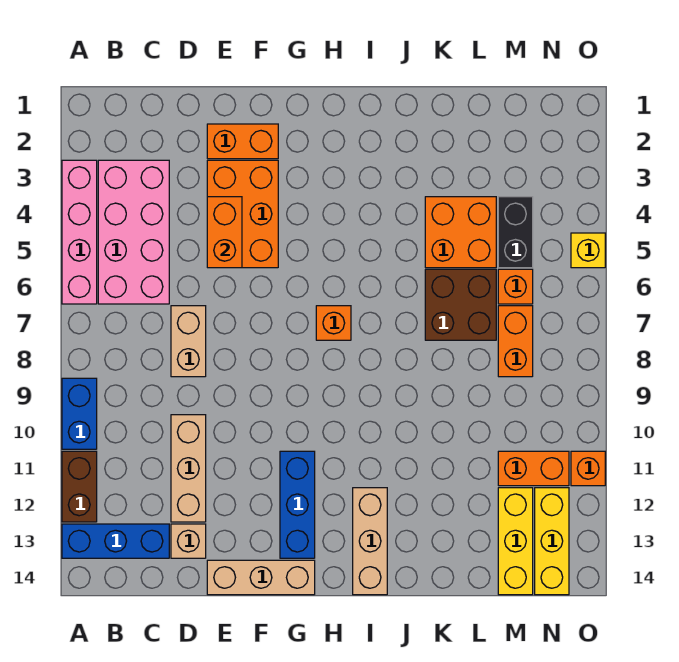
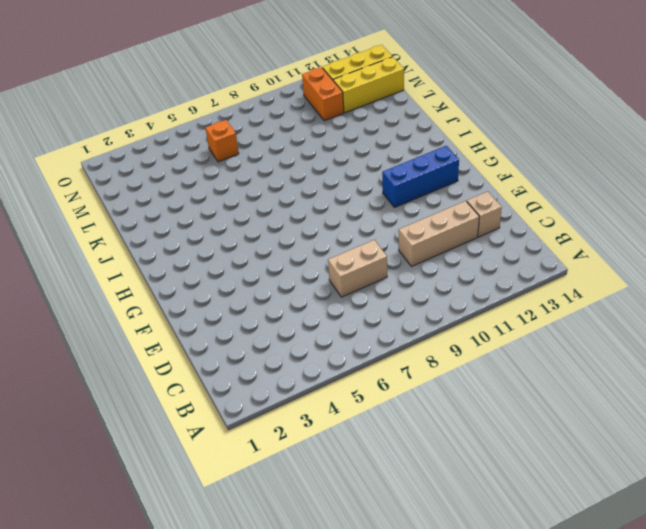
none -> pink 1x4 brick [62,160,97,304]
none -> blue 1x2 brick [62,378,97,449]
none -> brown 1x2 brick [62,451,97,522]

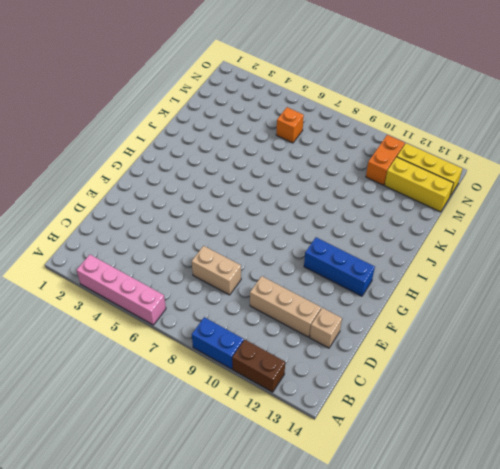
none -> blue 1x3 brick [62,524,169,558]
none -> pink 2x4 brick [98,160,169,304]
none -> orange 1x2 brick [207,124,278,159]

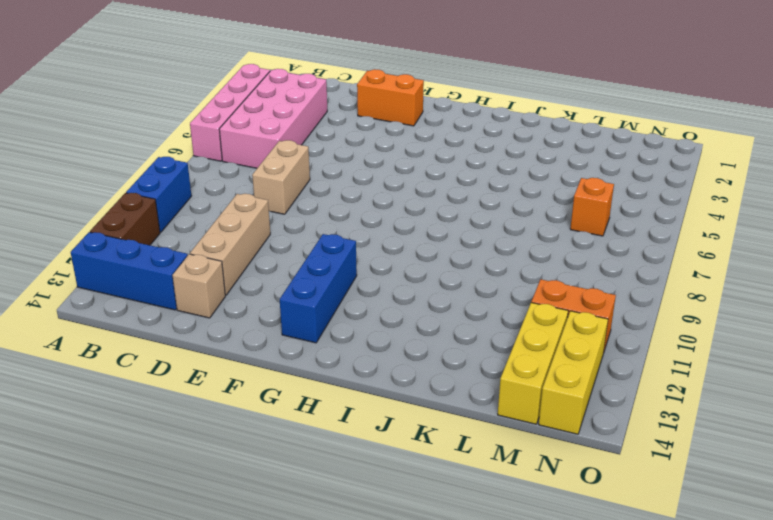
none -> orange 2x3 brick [207,160,278,268]
none -> tan 1x3 brick [207,560,315,595]
none -> orange 1x1 brick [316,306,351,340]

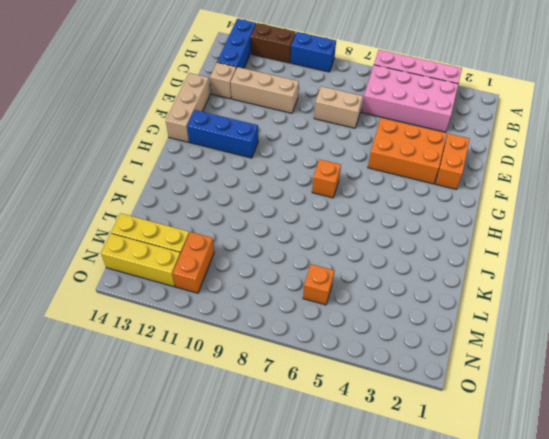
none -> tan 1x3 brick [353,488,387,595]
none -> orange 2x2 brick [425,197,496,268]
none -> brown 2x2 brick [425,269,496,340]

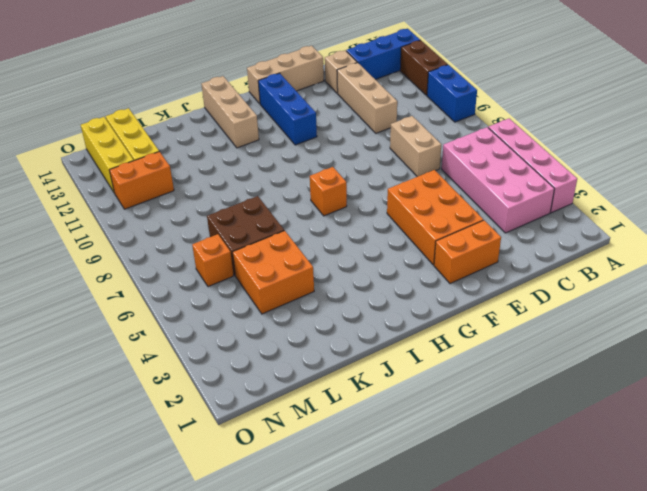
none -> black 1x2 brick [498,197,533,268]
none -> orange 1x2 brick [498,306,533,377]
none -> yellow 1x1 brick [571,233,605,268]

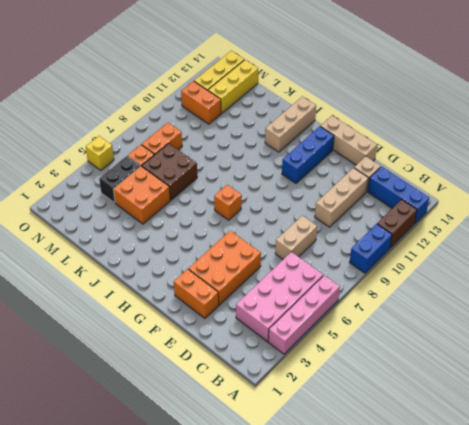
none -> orange 1x1 brick [571,451,605,486]
none -> orange 1x2 brick [207,197,242,268]

